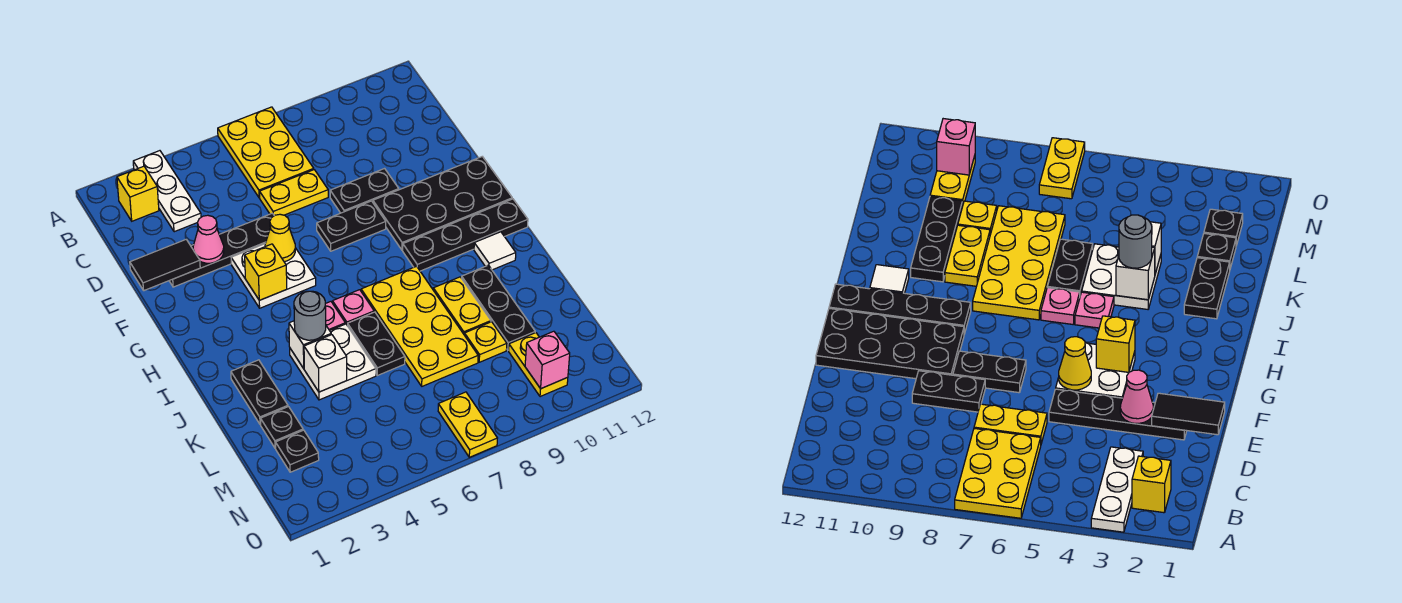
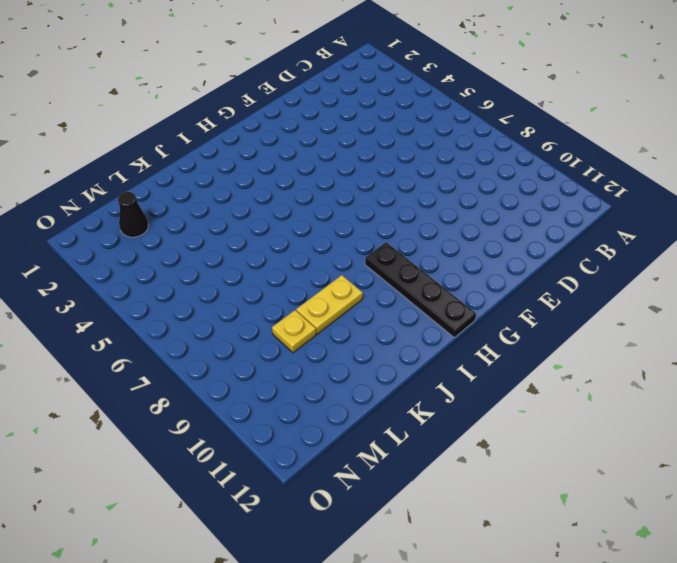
black 1x1 cone [118,192,149,237] -> black 1x1 plate [276,430,319,472]
none -> white 1x3 plate [133,151,201,232]
none -> yellow 2x3 plate [218,107,314,198]
none -> yellow 1x1 brick [117,166,159,221]
none -> yellow 1x2 plate [260,170,328,216]

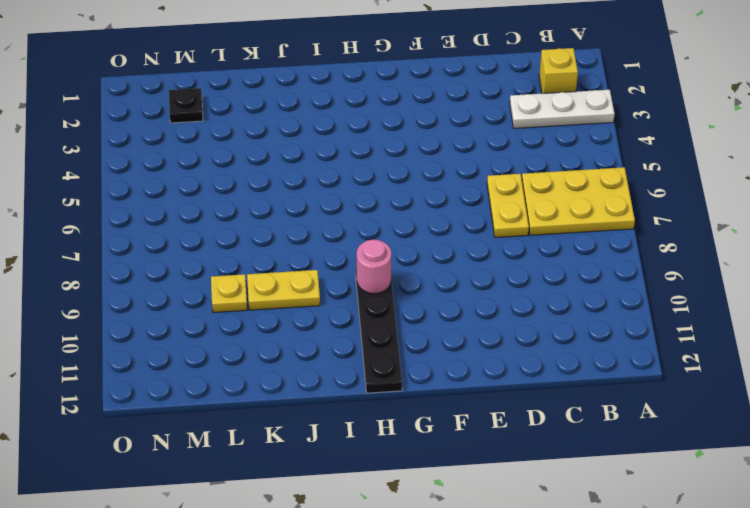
pink 1x1 round brick [357,240,392,294] -> none
none -> black 1x4 plate [169,213,274,287]
none -> black 1x2 plate [330,169,399,213]
none -> white 2x2 plate [231,244,316,308]
none -> black 1x2 plate [317,201,386,251]

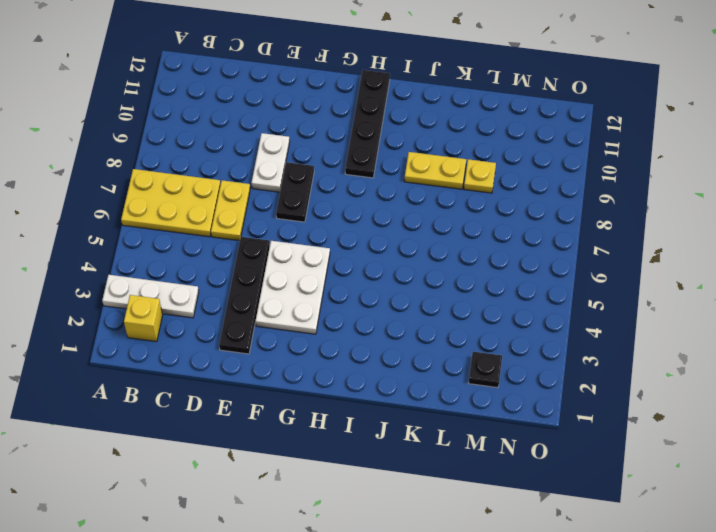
white 1x2 plate [251,133,290,192] -> black 1x2 plate [330,169,399,213]
white 2x3 plate [255,241,330,334] -> white 2x2 plate [231,244,316,308]
none -> black 2x4 plate [373,157,512,250]
none -> pink 1x1 plate [325,302,345,331]
none -> pink 1x1 plate [333,290,374,326]
none -> yellow 2x4 plate [361,266,478,386]

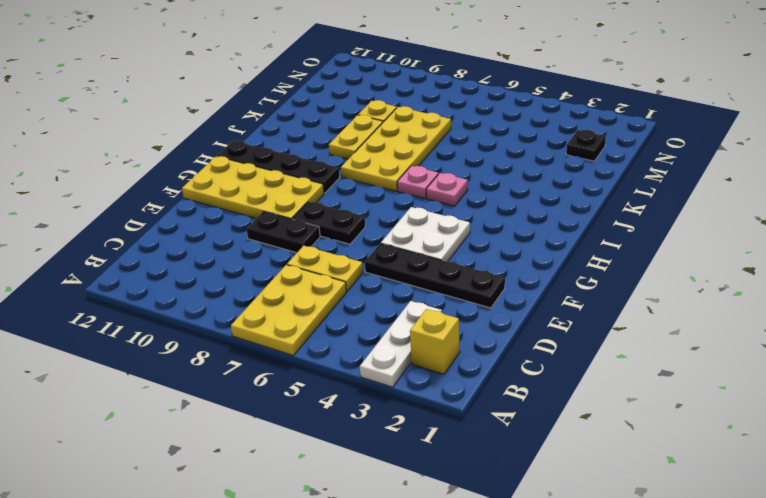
yellow 2x4 plate [182,156,324,219] -> black 2x4 plate [373,157,512,250]
none -> white 1x1 tile [474,232,516,270]
none -> black 1x2 plate [231,360,288,425]
none -> white 2x2 plate [290,324,376,400]
none -> black 1x2 plate [348,312,405,375]

